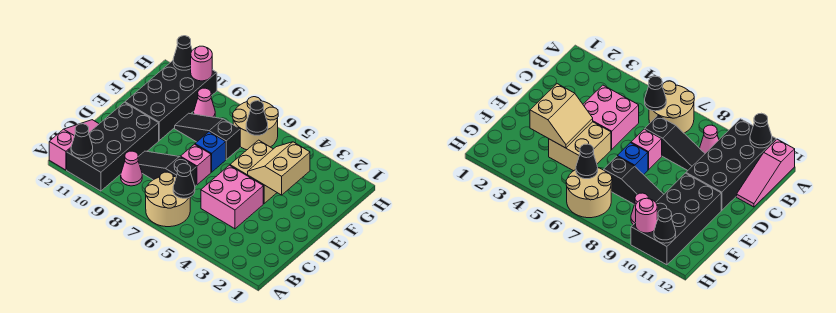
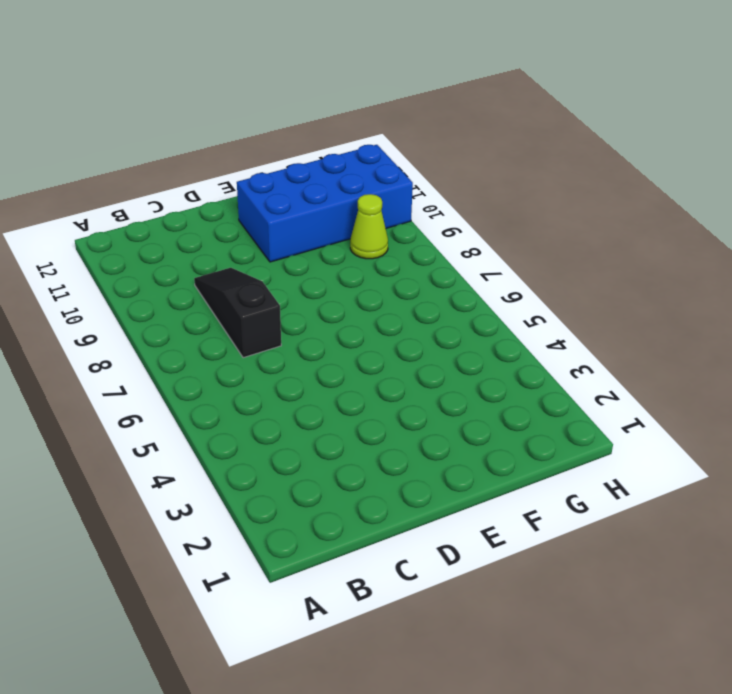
blue 2x4 brick [237,145,413,262] -> black 2x4 brick [125,61,217,141]
lime 1x1 cone [350,194,388,259] -> pink 1x1 cone [194,88,215,117]
none -> tan 2x2 round brick [145,172,190,227]
none -> black 2x4 brick [67,102,159,191]
none -> pink 1x3 slope [49,120,99,170]

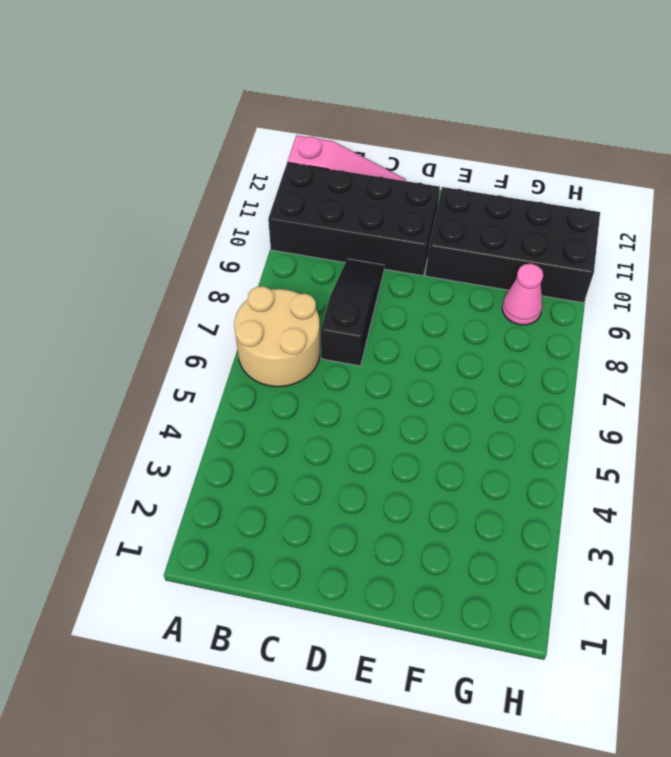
none -> pink 1x1 cone [121,151,142,186]
none -> pink 2x2 brick [201,165,263,229]
none -> pink 1x1 brick [180,144,211,185]

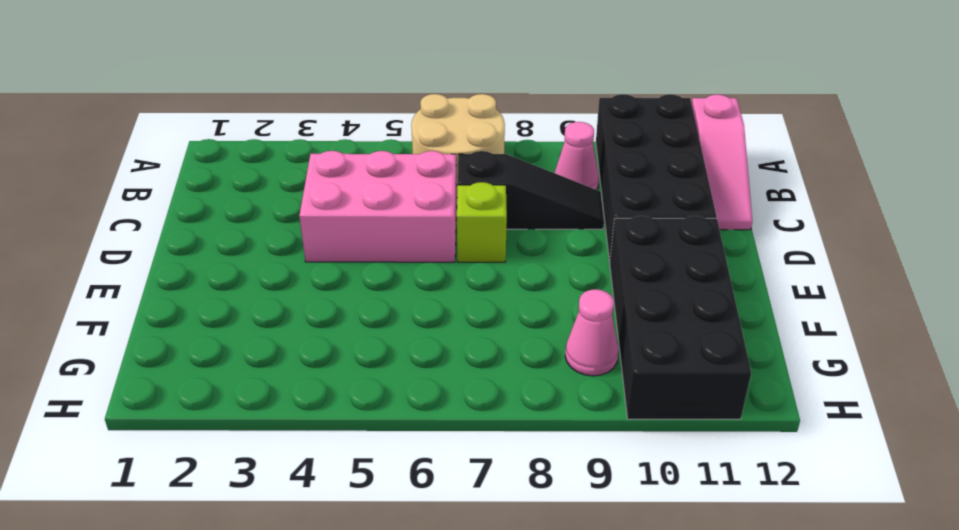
pink 2x3 brick [299,151,457,262] -> pink 2x2 brick [201,165,263,229]
lime 1x1 brick [457,182,507,262] -> pink 1x1 brick [180,144,211,185]
none -> tan 2x2 brick [230,140,277,203]
none -> blue 1x1 brick [195,132,226,172]
none -> black 1x3 slope [175,113,240,159]

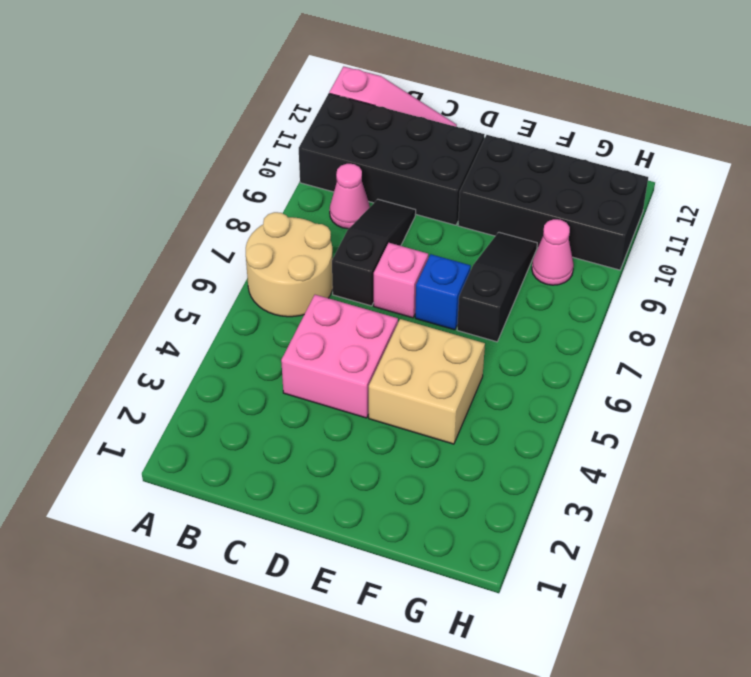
none -> tan 2x2 round brick [233,97,278,150]
none -> black 1x1 cone [71,124,93,159]
none -> black 1x1 cone [173,164,195,198]

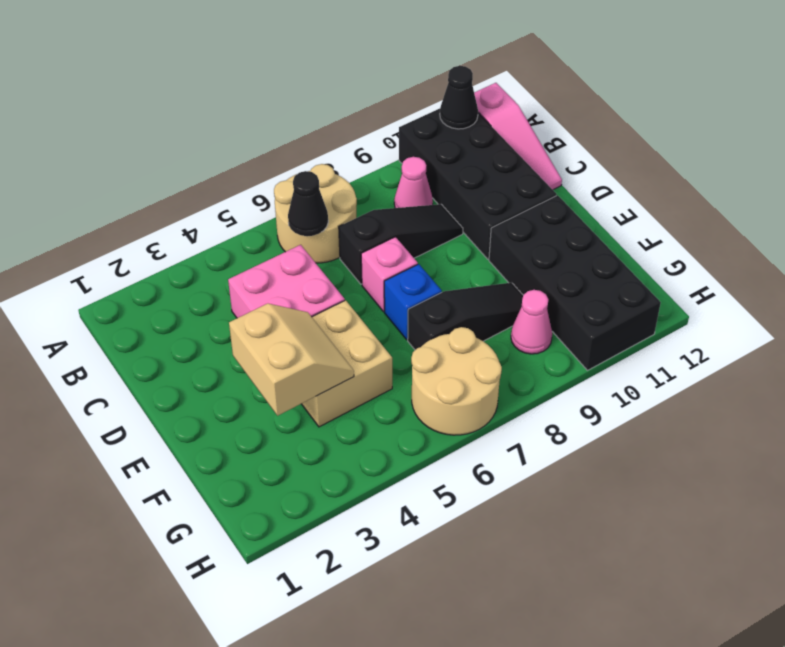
none -> black 1x1 cone [246,101,268,135]
none -> pink 1x1 round brick [191,46,212,81]
none -> black 1x1 cone [173,36,192,70]

